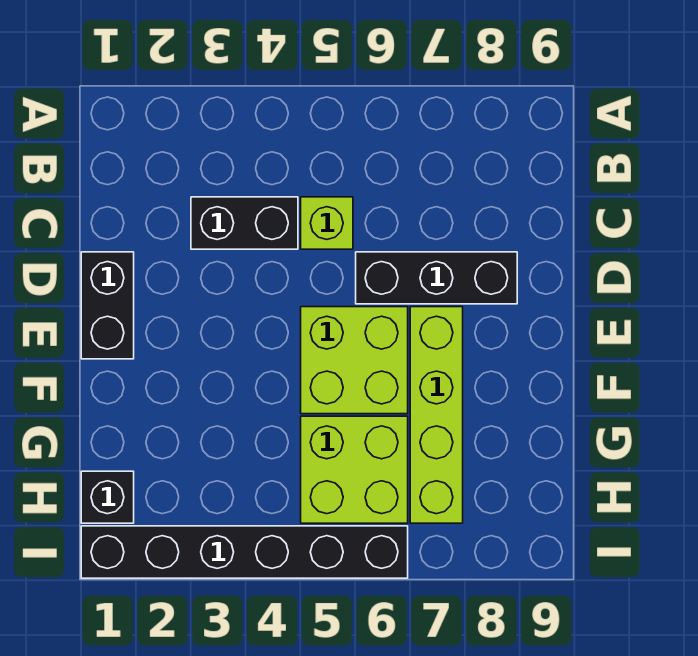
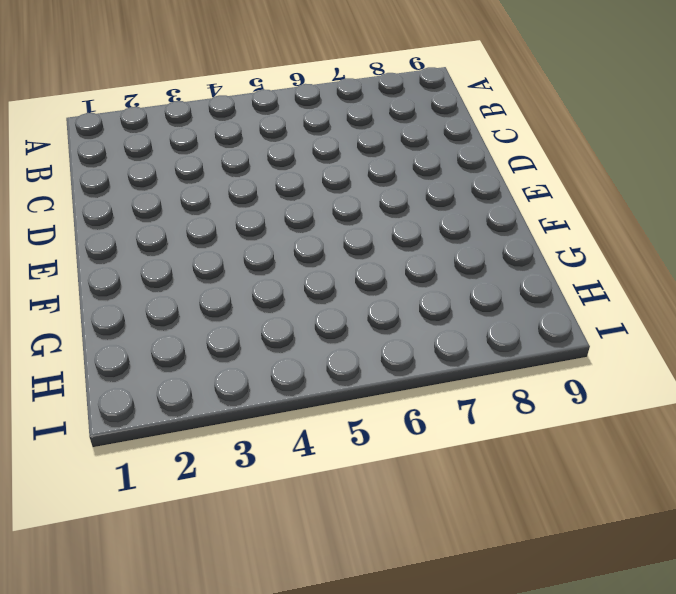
none -> black 1x2 brick [191,197,298,249]
none -> lime 1x1 brick [301,197,353,249]

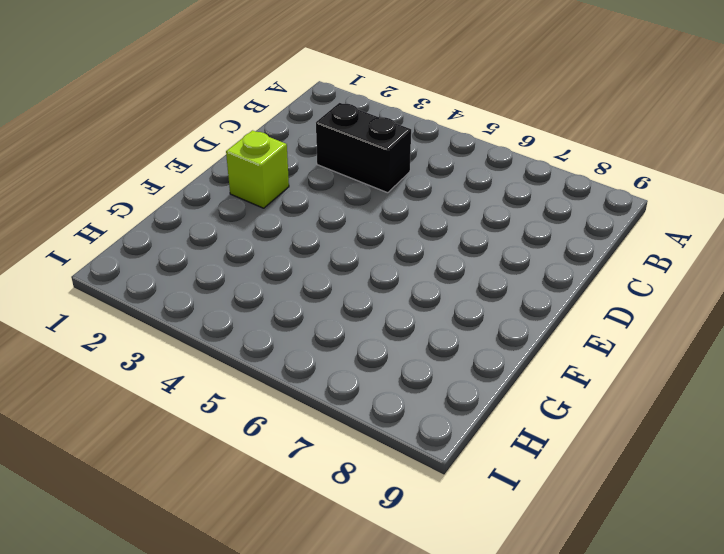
lime 1x1 brick [226,130,289,208] -> lime 1x1 brick moved to [301,197,353,249]
none -> black 1x2 brick [81,252,134,359]
none -> black 1x3 brick [356,252,517,304]

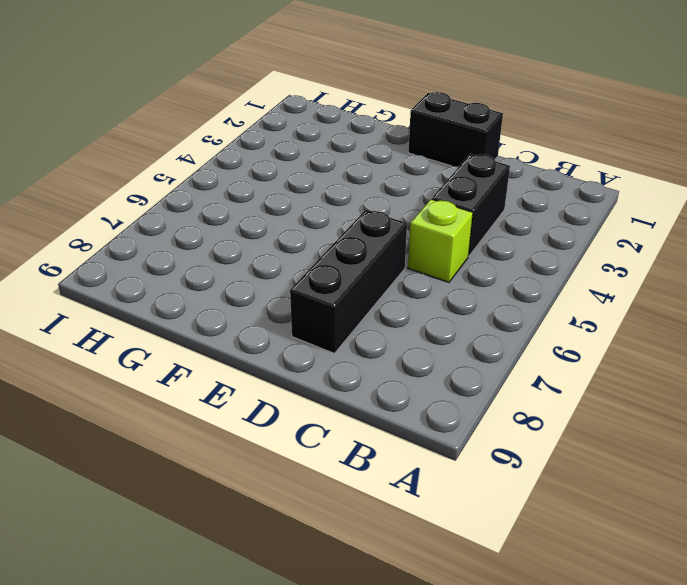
none -> lime 2x2 brick [301,307,408,414]
none -> lime 1x4 brick [410,307,463,523]

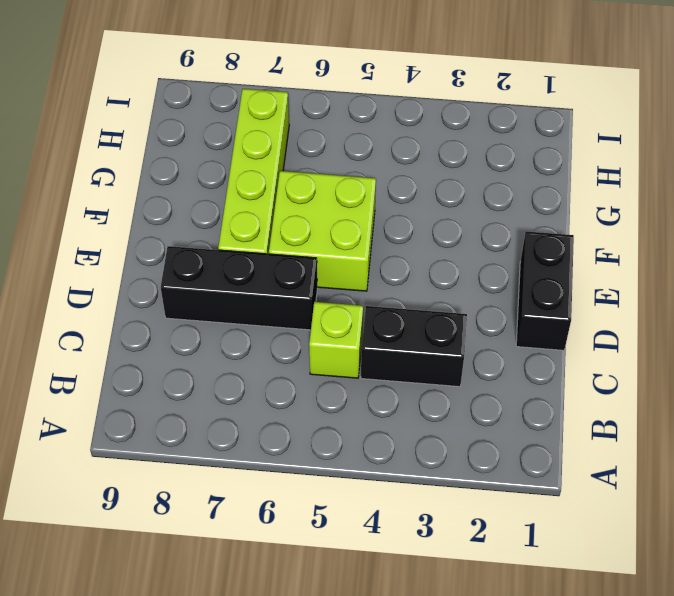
none -> lime 2x2 brick [301,416,408,523]
none -> black 1x1 brick [81,471,134,523]

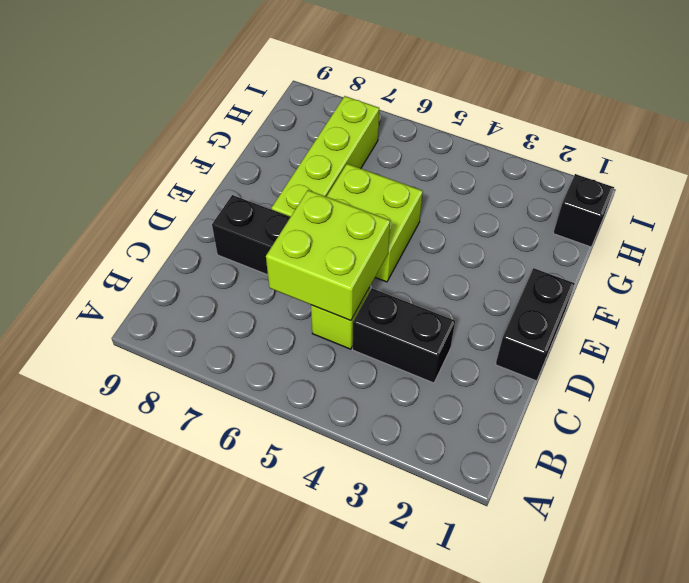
lime 2x2 brick [266,190,390,321] -> lime 2x2 brick moved to [301,416,408,523]
none -> black 1x6 brick [81,526,408,578]

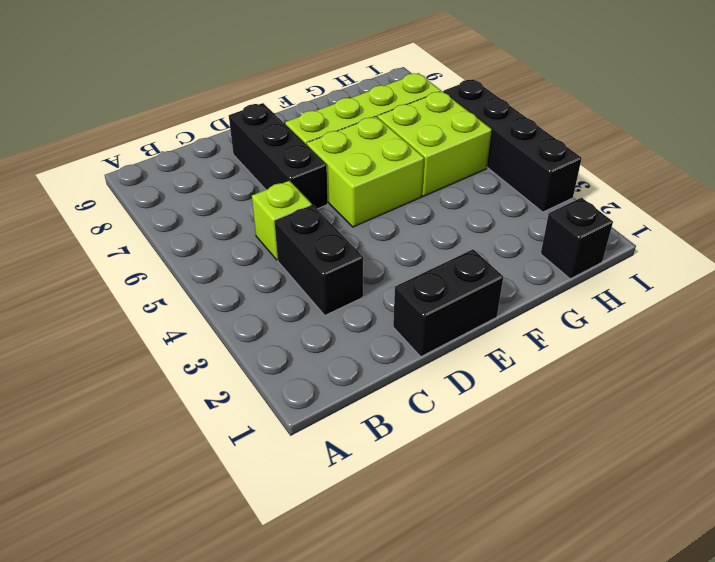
black 1x4 brick [443,79,582,212] -> black 1x6 brick [81,526,408,578]

